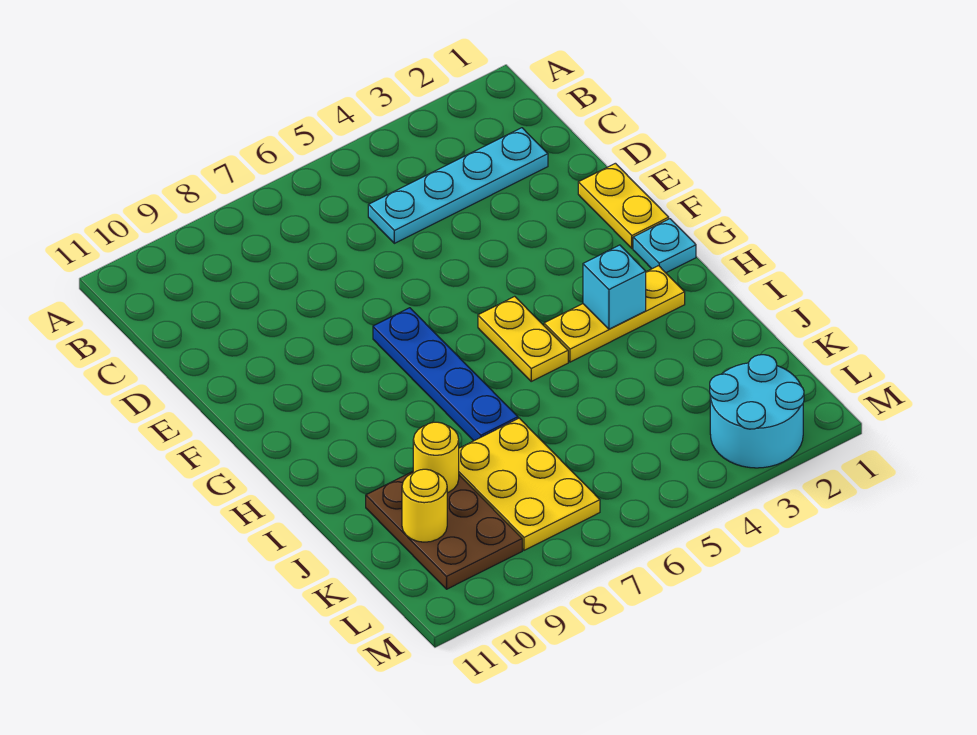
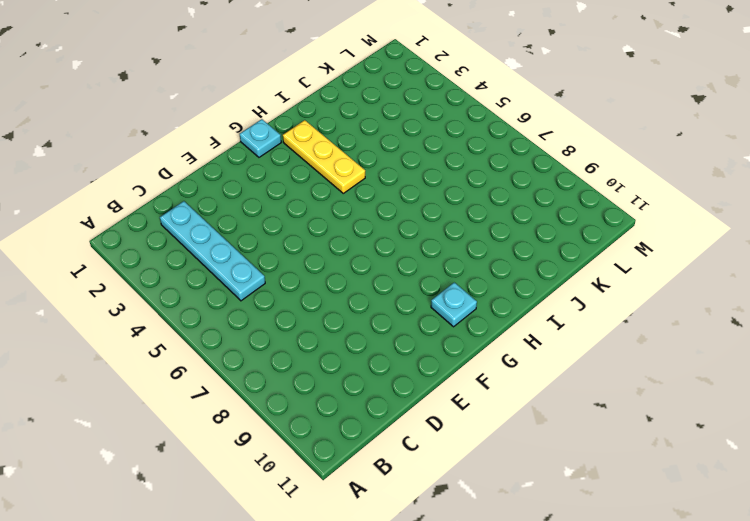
cyan 1x1 plate [431,282,477,327] -> none
none -> yellow 1x2 plate [578,163,669,248]
none -> blue 1x4 plate [373,308,518,441]
none -> yellow 1x2 plate [478,296,568,381]

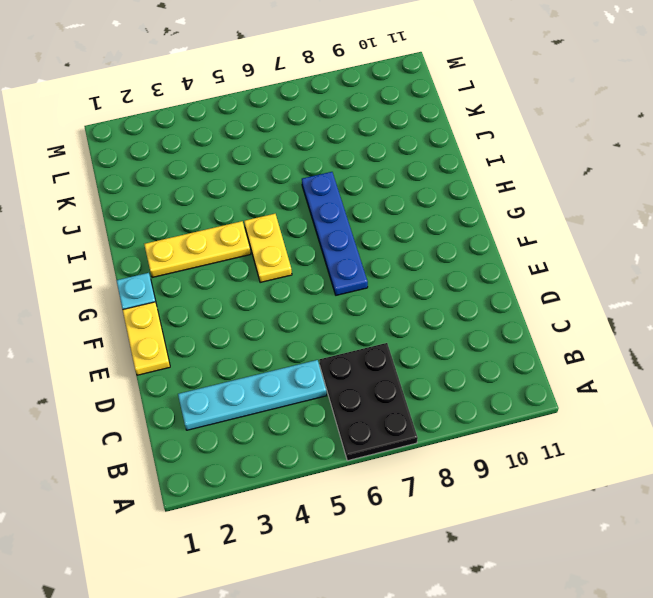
black 2x3 plate [319,343,418,461] -> none
none -> yellow 2x3 plate [459,418,600,550]
none -> brown 2x3 plate [366,472,522,589]
none -> cyan 2x2 round brick [710,355,804,468]

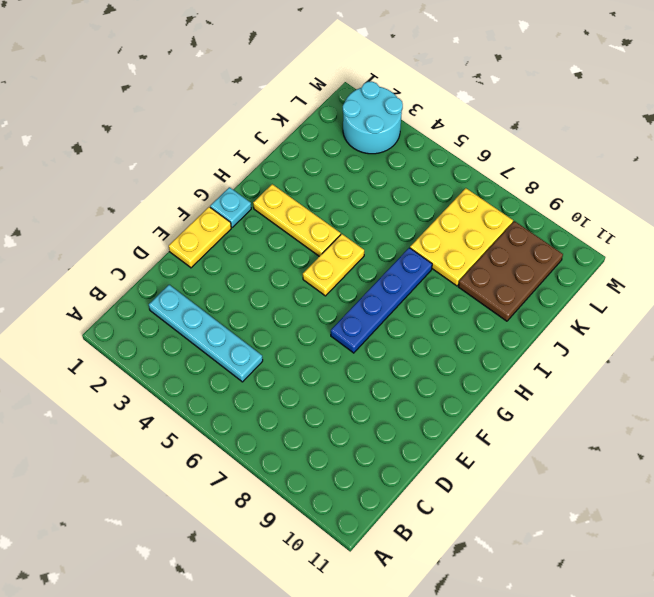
none -> cyan 1x1 brick [583,245,646,329]
none -> yellow 1x1 round brick [413,422,459,493]
none -> yellow 1x1 round brick [402,469,447,542]

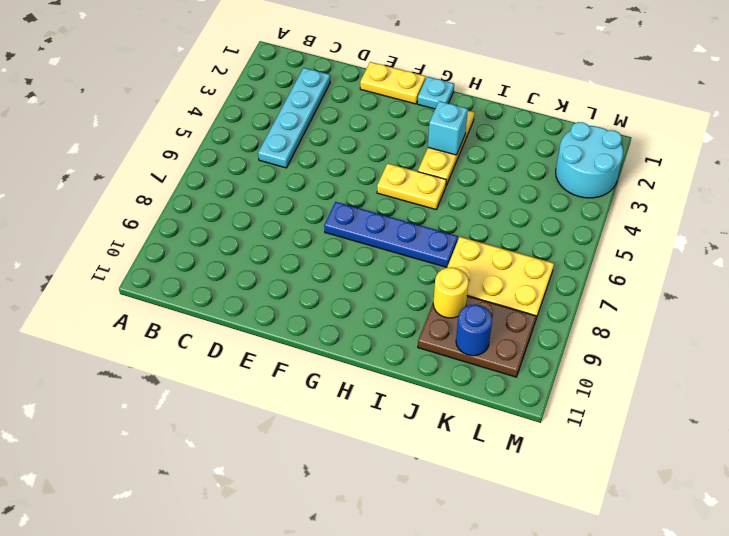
blue 1x1 round brick [456,304,492,356] -> yellow 1x1 round brick [402,469,447,542]

